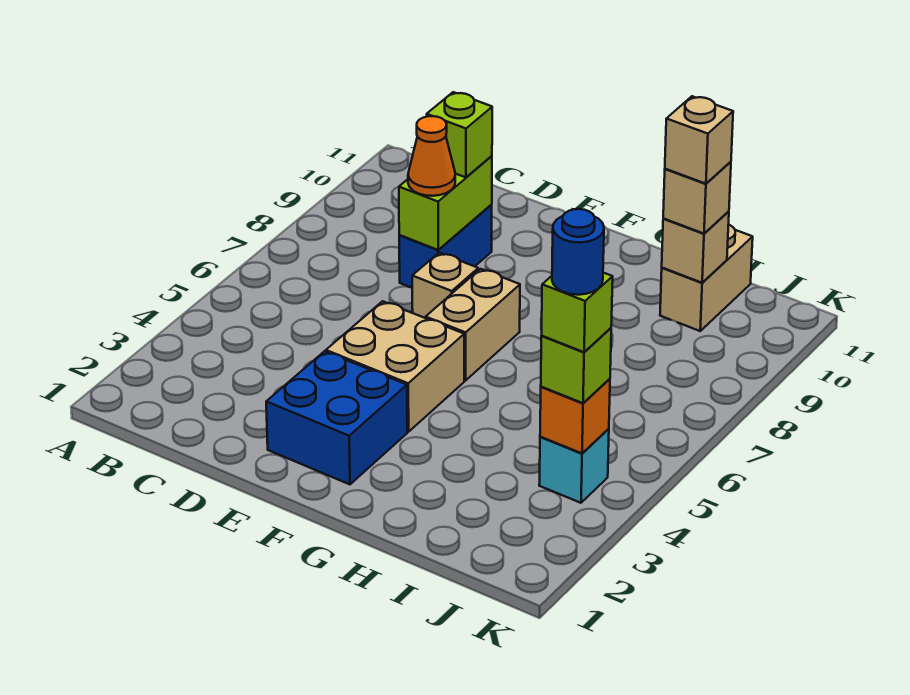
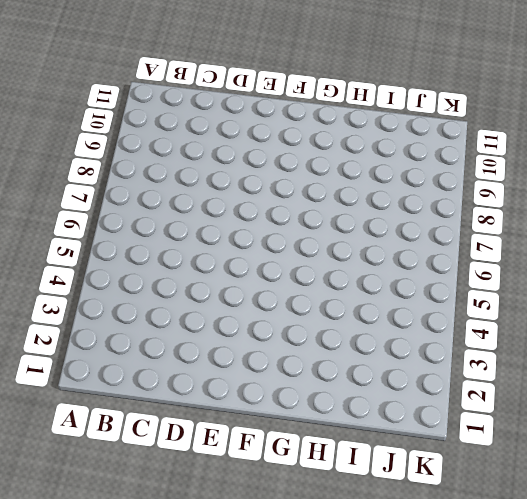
none -> blue 1x2 brick [399,205,492,288]
none -> blue 2x2 brick [266,351,407,484]
none -> tan 2x2 brick [326,301,464,432]

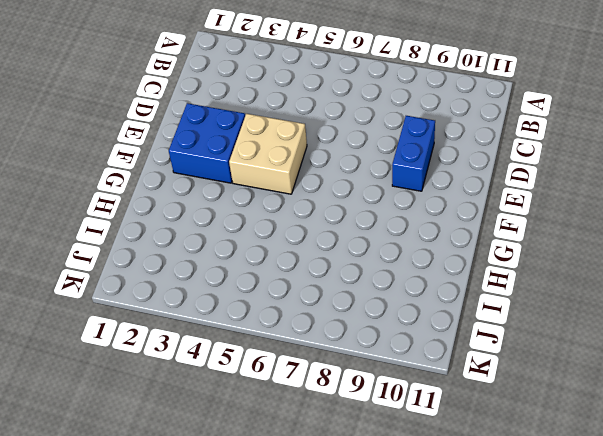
blue 1x2 brick [392,116,435,191] -> blue 1x2 brick turned to [399,205,492,288]
none -> tan 1x1 brick [412,253,478,318]
none -> tan 1x2 brick [426,269,520,381]
none -> tan 1x2 brick [660,225,753,331]

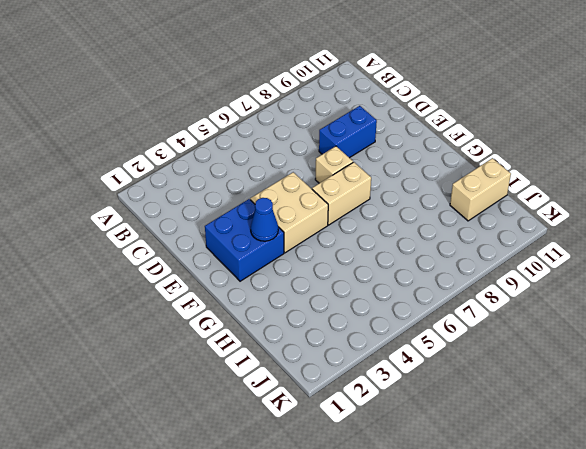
blue 1x1 cone [251,198,278,241] -> none
none -> cyan 1x1 brick [539,429,609,503]
none -> lime 1x2 brick [399,156,492,250]
none -> tan 1x1 brick [662,211,729,283]

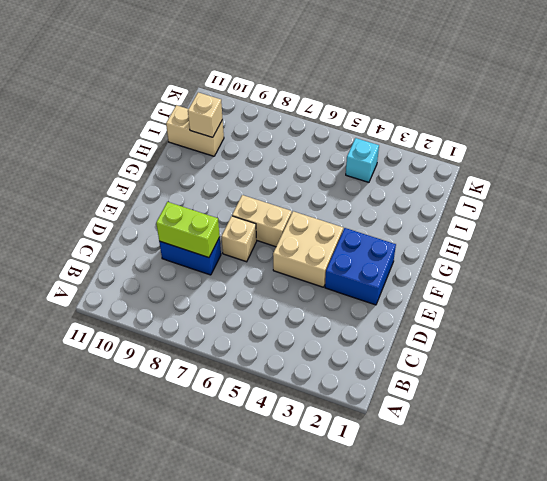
none -> orange 1x1 brick [540,379,610,453]
none -> orange 1x1 cone [408,116,455,196]
none -> lime 1x1 brick [427,92,492,177]

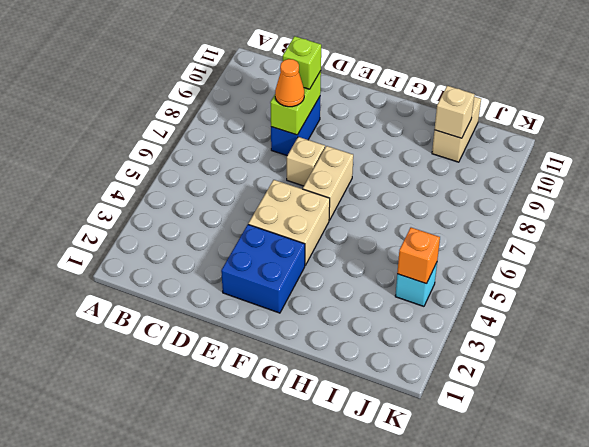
none -> tan 1x1 brick [663,162,731,234]
none -> lime 1x1 brick [541,328,611,403]
none -> tan 1x1 brick [665,96,733,184]

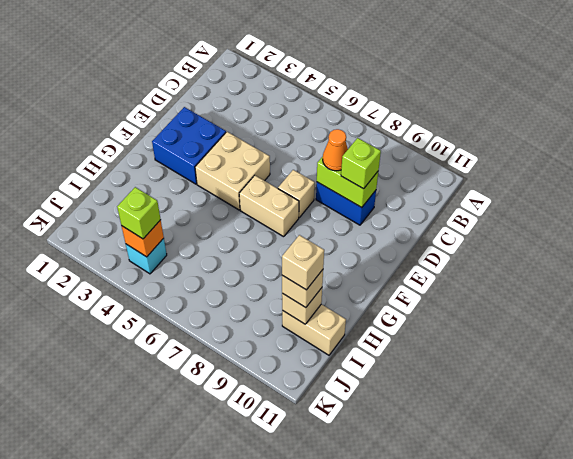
none -> lime 1x1 brick [542,273,613,352]
none -> blue 1x1 round brick [552,209,604,295]

